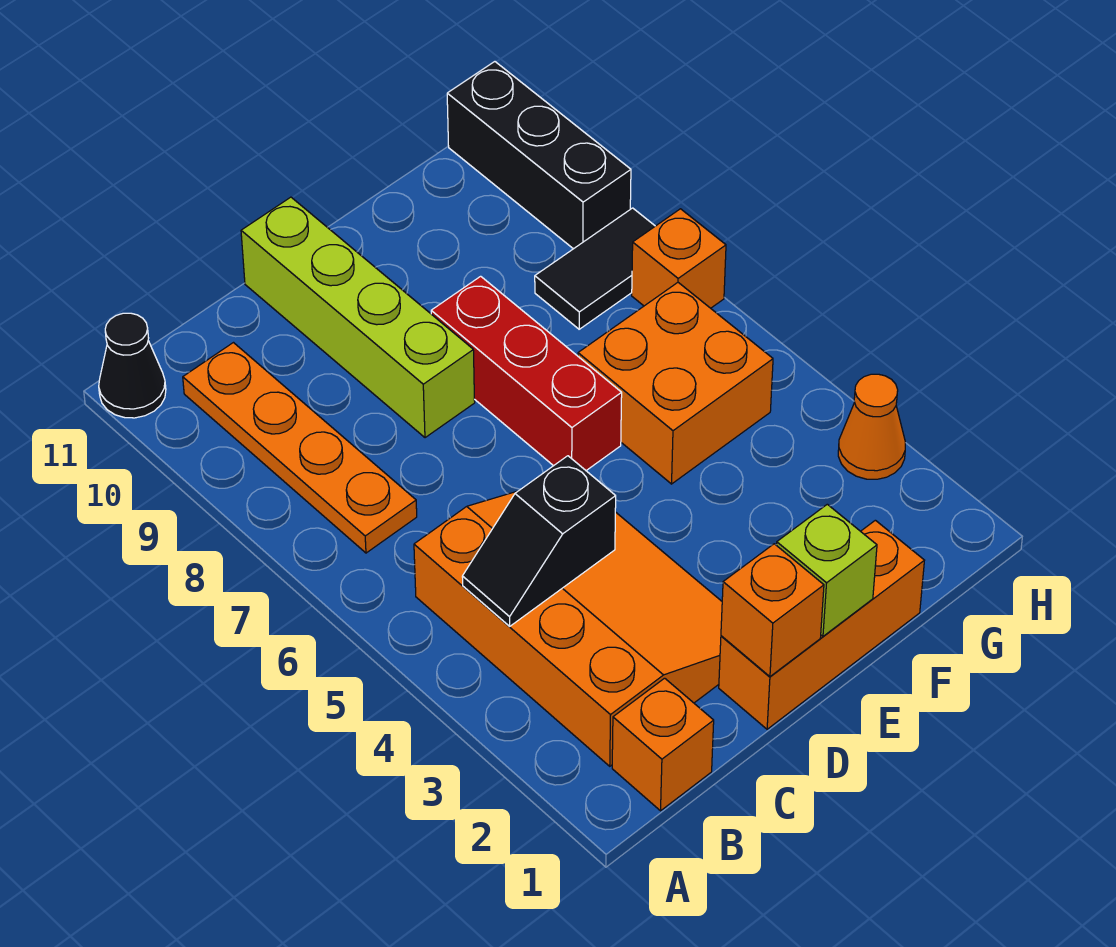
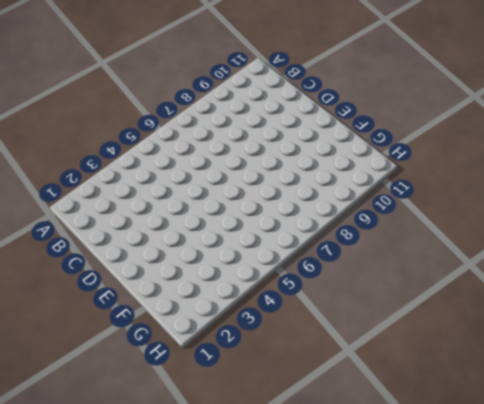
none -> black 1x1 cone [99,313,166,418]
none -> orange 1x1 brick [612,678,714,811]
none -> orange 3x4 slope [414,491,722,766]

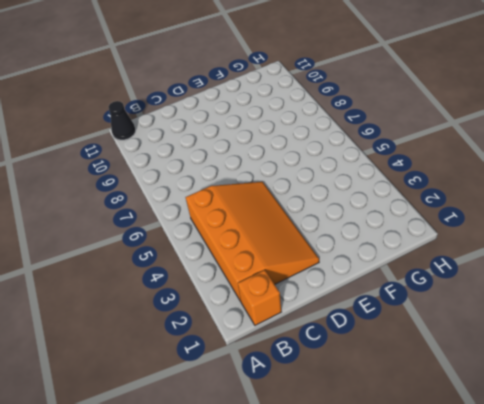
none -> orange 1x4 plate [183,343,417,553]
none -> orange 1x3 brick [719,520,924,729]
none -> lime 1x4 brick [241,197,475,438]

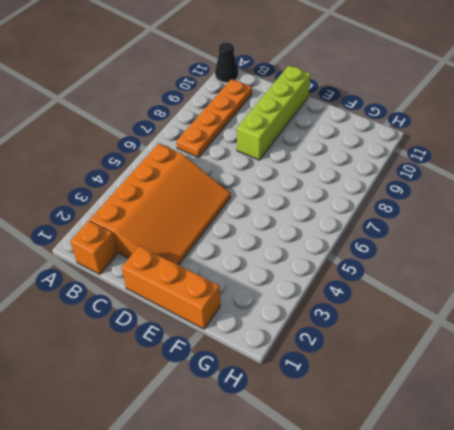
none -> red 1x3 brick [431,276,622,470]
none -> orange 2x2 brick [578,283,773,484]
none -> black 1x2 tile [535,208,655,329]

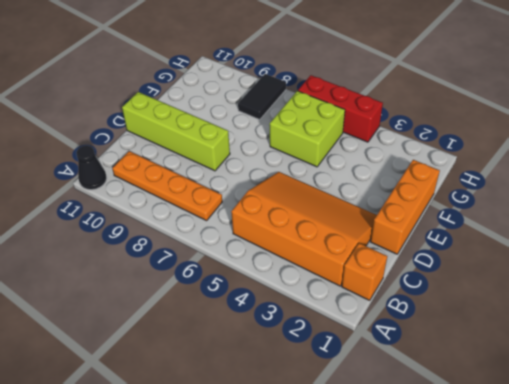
lime 2x2 brick [270,91,345,167] -> orange 2x2 brick [578,283,773,484]
red 1x3 brick [298,75,383,142] -> red 1x3 brick moved to [431,276,622,470]
none -> orange 1x1 cone [838,374,905,479]
none -> orange 1x1 brick [632,209,726,308]
none -> black 1x3 brick [447,62,631,249]

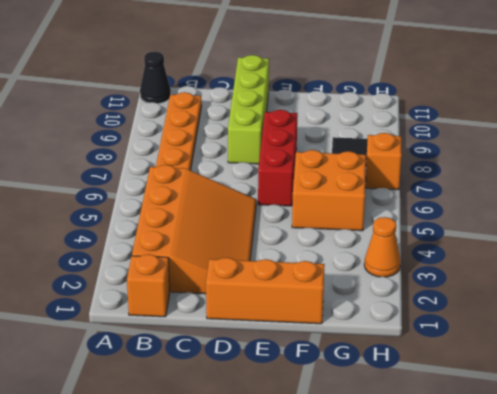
none -> black 1x3 brick [447,62,631,249]
none -> black 1x2 slope [462,456,616,626]
none -> orange 1x1 brick [721,544,824,677]

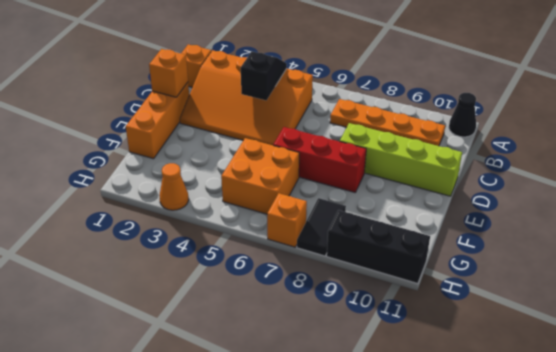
none -> lime 1x1 brick [777,504,877,636]

